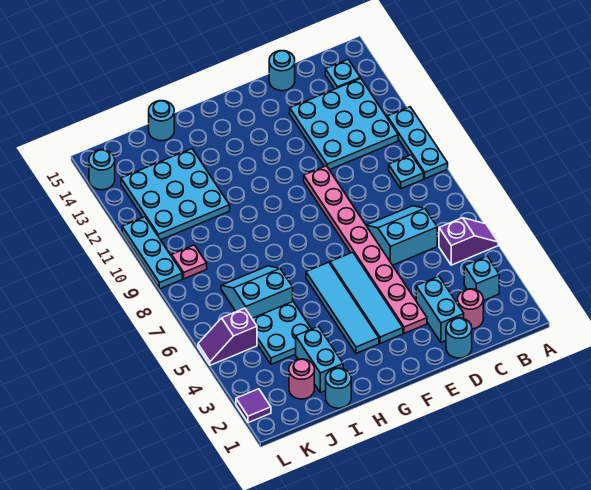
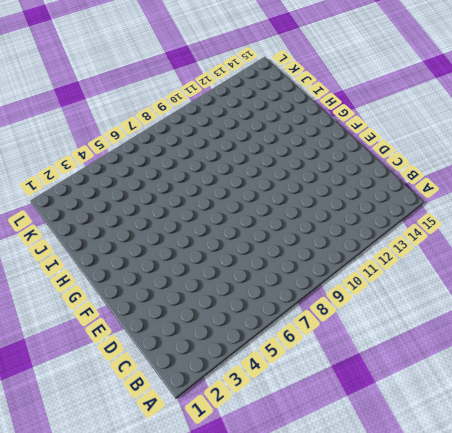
none -> purple 1x2 slope [439,218,498,265]
none -> cyan 1x3 plate [387,107,448,179]
none -> cyan 1x1 brick [464,256,499,301]

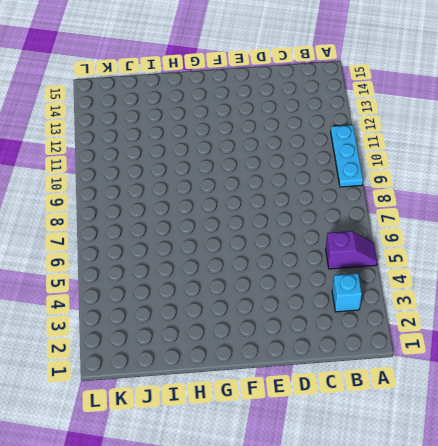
none -> cyan 1x1 plate [389,155,424,189]
none -> cyan 3x3 plate [290,78,398,170]
none -> cyan 1x1 plate [325,60,360,89]

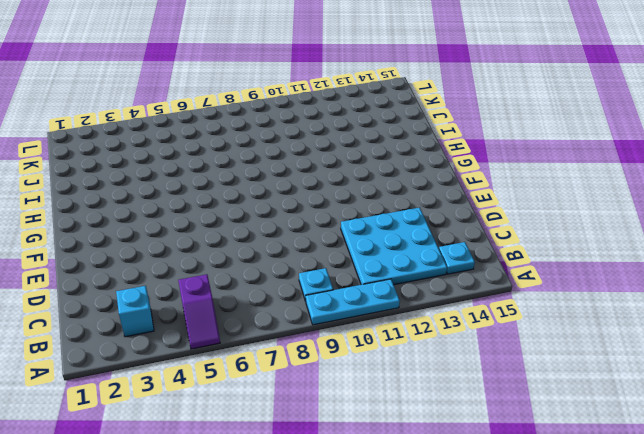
none -> pink 1x1 round brick [458,289,483,329]
none -> cyan 2x2 slope [366,206,437,265]
none -> cyan 1x1 round brick [446,318,472,358]

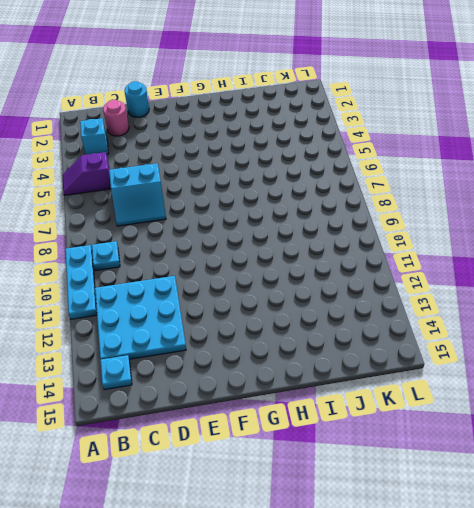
none -> cyan 1x2 brick [416,276,464,342]
none -> cyan 1x1 round brick [269,51,295,91]
none -> pink 1x8 plate [304,166,427,333]

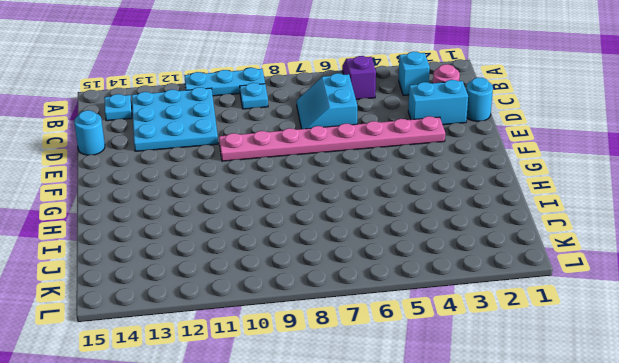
none -> cyan 1x4 tile [330,252,403,343]
none -> cyan 1x4 tile [306,262,379,353]
none -> cyan 1x1 round brick [326,368,351,408]

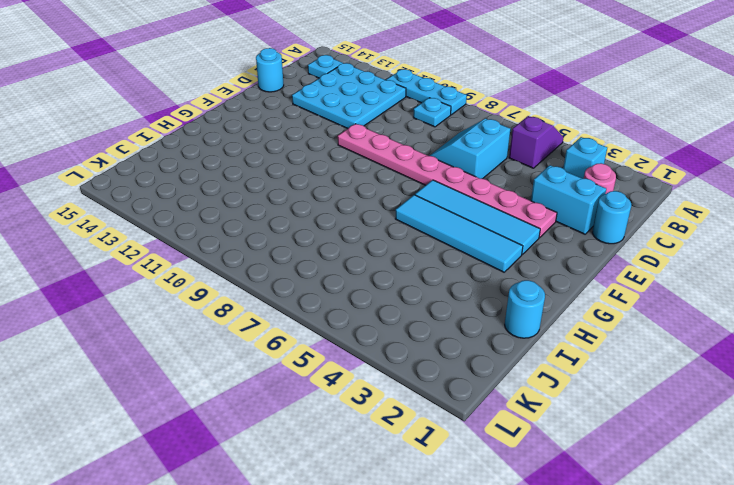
none -> cyan 1x2 brick [296,326,343,393]
none -> cyan 2x2 plate [252,302,311,364]
none -> cyan 2x2 slope [221,266,293,318]

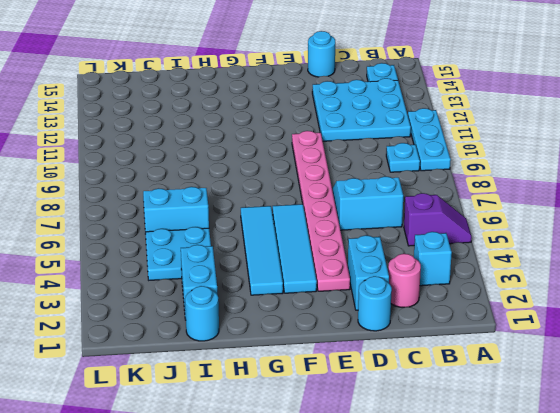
none -> cyan 3x3 plate [121,149,230,240]
none -> cyan 1x1 round brick [149,101,174,141]
none -> pink 1x1 round brick [289,359,314,399]

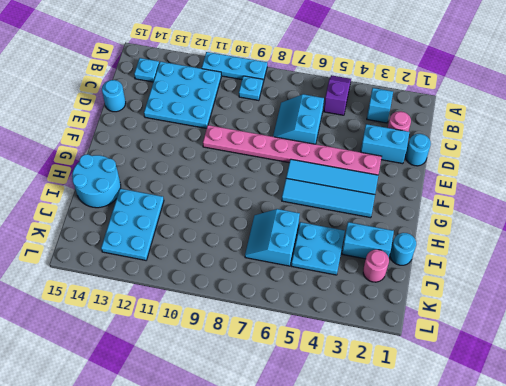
cyan 2x2 round brick [72,154,121,208] -> cyan 1x1 round brick [149,101,174,141]
cyan 2x3 plate [101,189,164,260] -> cyan 3x3 plate [121,149,230,240]
none -> purple 1x2 slope [198,308,257,365]
none -> pink 1x1 plate [172,245,207,279]
none -> purple 1x1 tile [236,389,271,423]

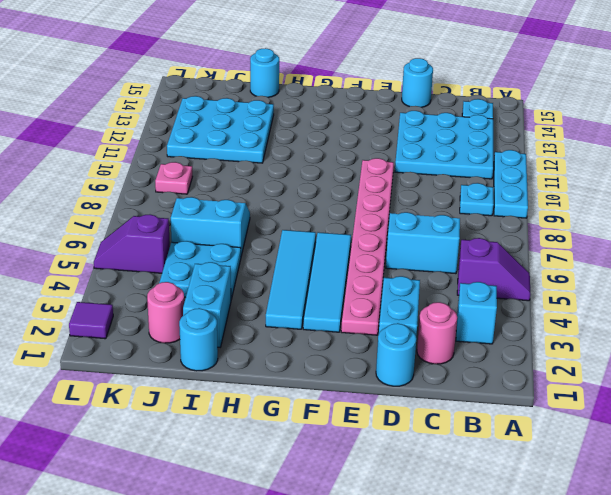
none -> cyan 1x3 plate [122,217,182,289]
none -> cyan 1x1 round brick [89,150,115,190]

